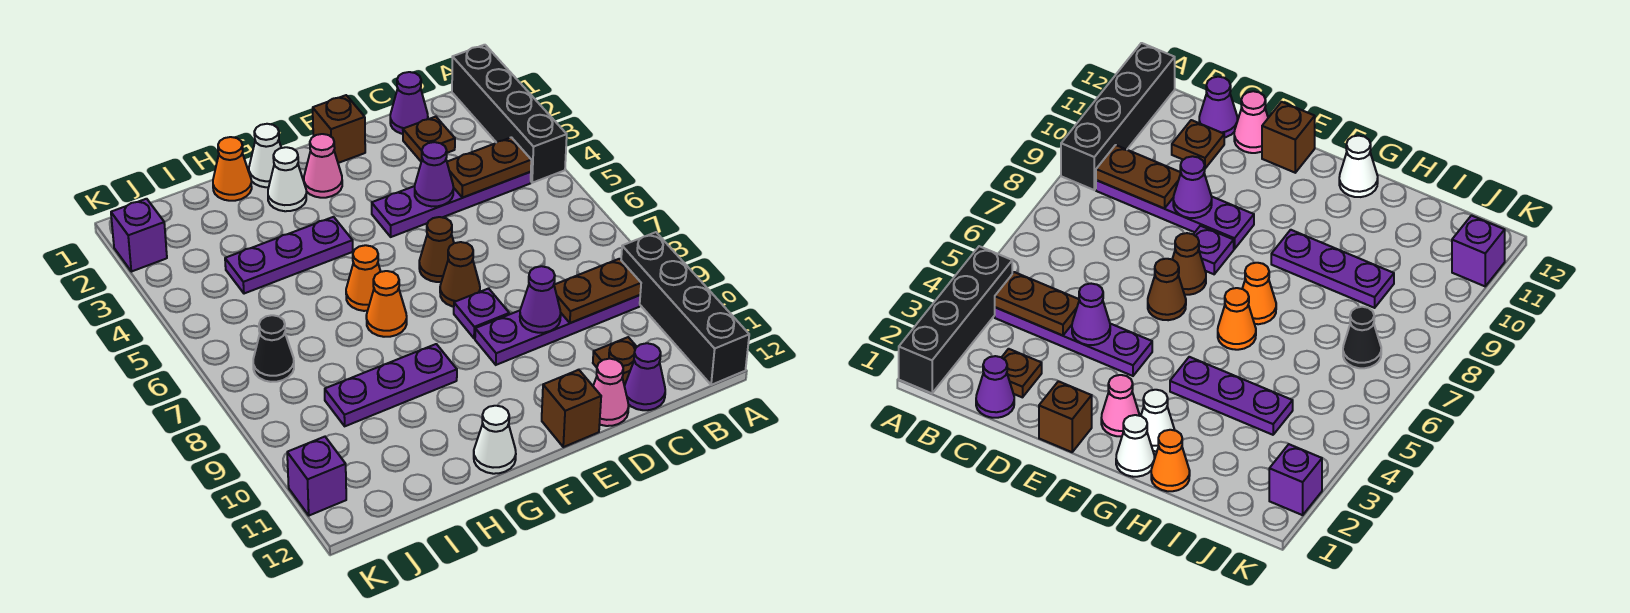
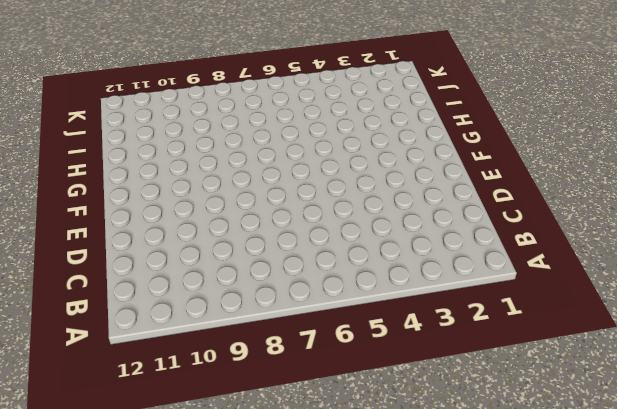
none -> black 1x4 brick [452,45,567,183]
none -> black 1x4 brick [621,232,749,385]
none -> purple 1x4 plate [372,172,531,237]
none -> purple 1x4 plate [475,295,640,365]

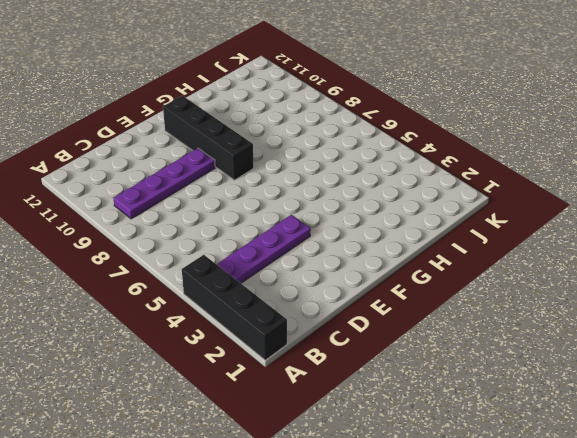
black 1x4 brick [163,96,254,180] -> black 1x4 brick moved to [621,232,749,385]
none -> purple 1x1 cone [390,72,428,134]
none -> brown 1x1 plate [403,117,455,162]
none -> brown 1x1 plate [593,337,637,384]
none -> purple 1x1 cone [624,343,665,410]

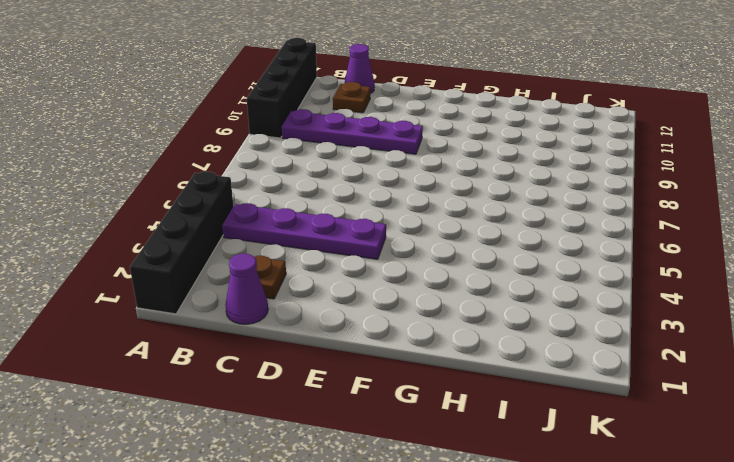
none -> pink 1x1 cone [593,359,629,426]
none -> brown 1x1 brick [313,95,365,163]
none -> brown 1x1 cone [419,217,454,282]
none -> brown 1x1 cone [440,242,480,307]

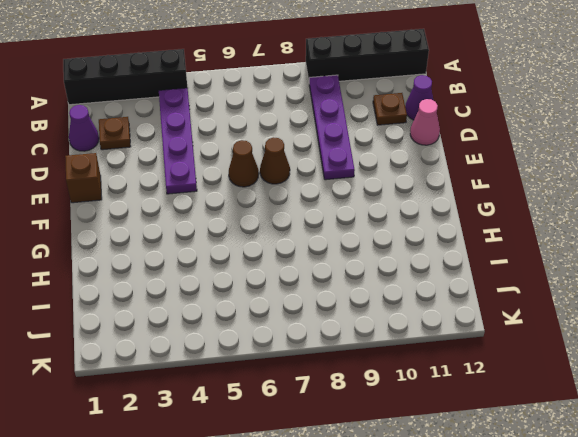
none -> purple 1x1 plate [454,288,509,339]
none -> brown 1x1 brick [542,370,601,447]
none -> pink 1x1 cone [304,134,342,198]
none -> white 1x1 cone [249,124,281,187]

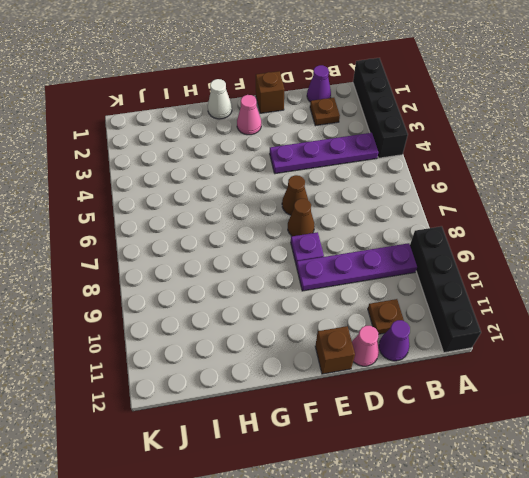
none -> white 1x1 cone [268,147,306,211]
none -> purple 1x3 plate [225,217,353,294]
none -> orange 1x1 cone [346,245,381,311]
none -> orange 1x1 cone [366,271,407,337]

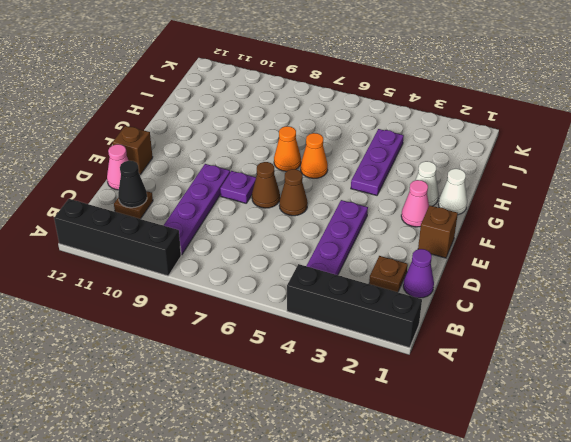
black 1x1 cone [118,161,147,208] -> black 1x1 cone moved to [253,315,294,382]
none -> purple 1x1 cone [624,343,665,410]
none -> purple 1x3 plate [325,344,457,426]
none -> white 1x1 cone [474,406,516,474]
none -> orange 1x1 cone [213,137,252,201]

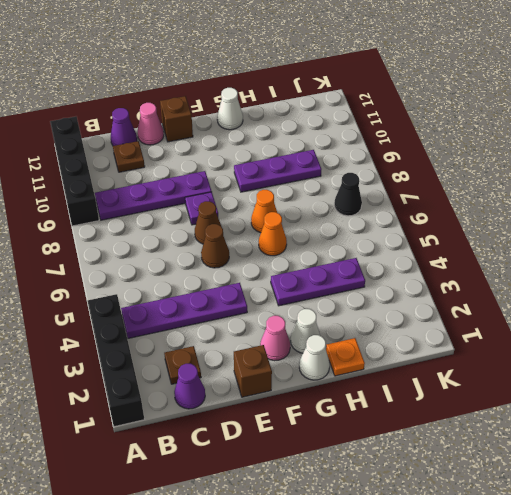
orange 1x1 plate [326,338,365,376] -> orange 1x1 cone [213,137,252,201]
none -> purple 1x1 brick [111,199,167,272]
none -> purple 1x1 brick [287,437,346,516]
none -> brown 1x2 plate [447,137,531,198]
none -> brown 1x2 plate [554,259,641,323]

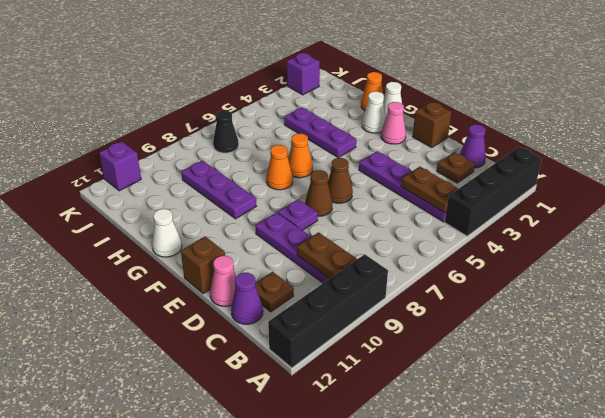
none -> purple 1x1 cone [415,142,453,206]
none -> purple 1x1 cone [520,266,561,333]

